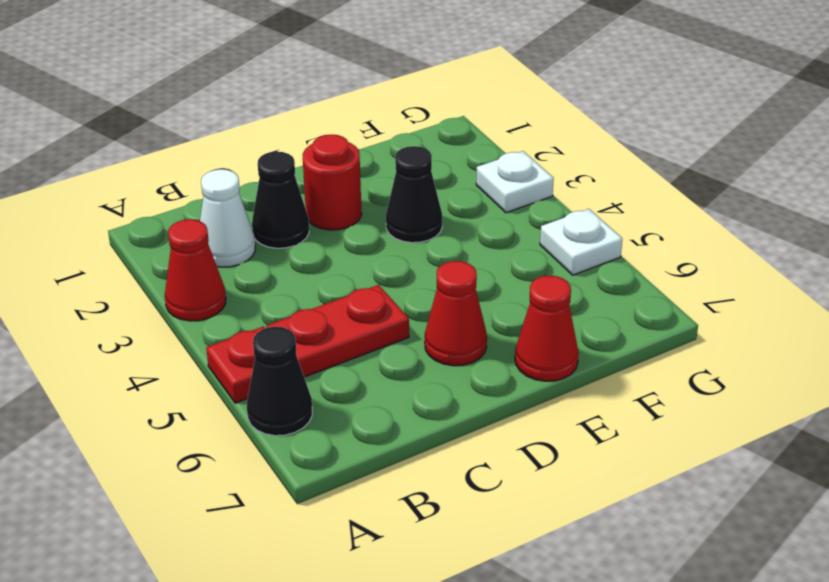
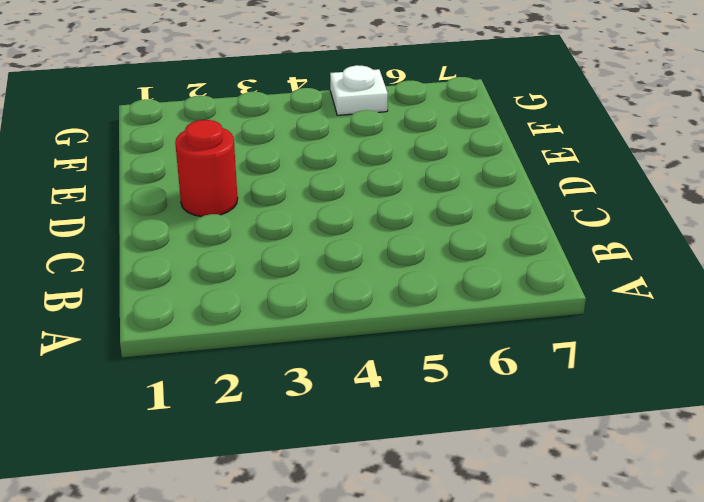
none -> red 1x1 cone [165,219,226,321]
none -> red 1x1 plate [206,326,265,403]
none -> black 1x1 cone [247,327,312,436]

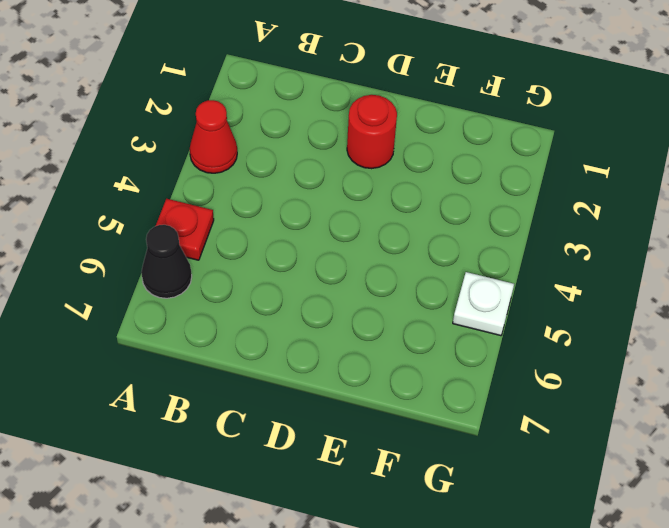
none -> white 1x1 cone [200,169,255,267]
none -> red 1x2 plate [266,285,409,377]
none -> black 1x1 cone [252,152,309,248]

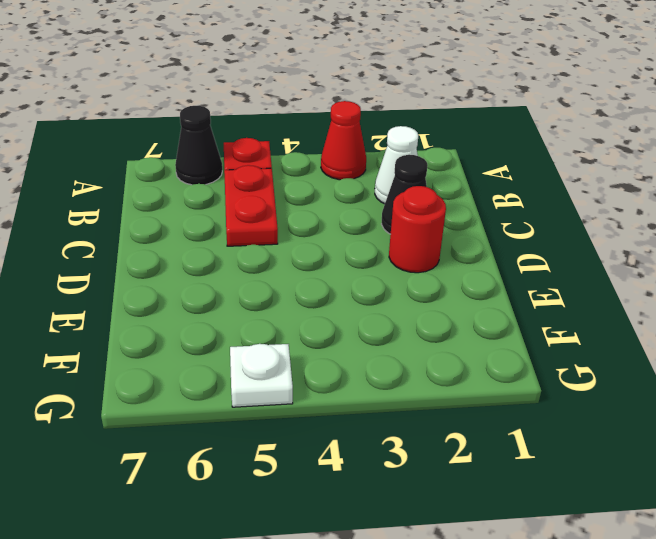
none -> red 1x1 cone [425,261,487,366]
none -> black 1x1 cone [386,146,442,243]
none -> red 1x1 cone [515,276,579,381]

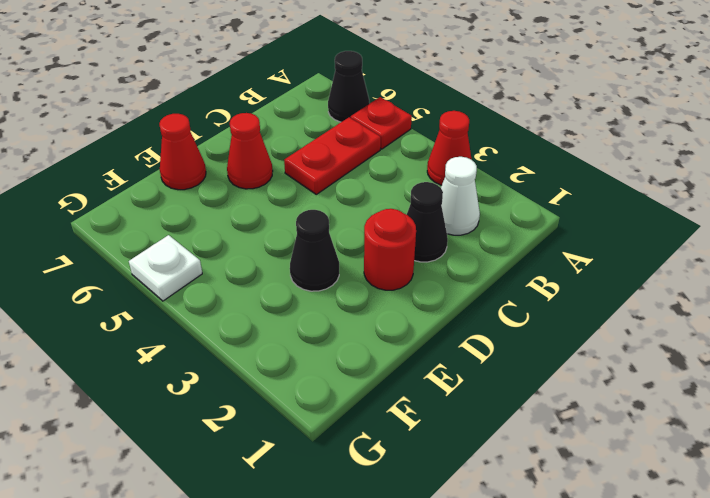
none -> white 1x1 plate [476,151,554,213]

